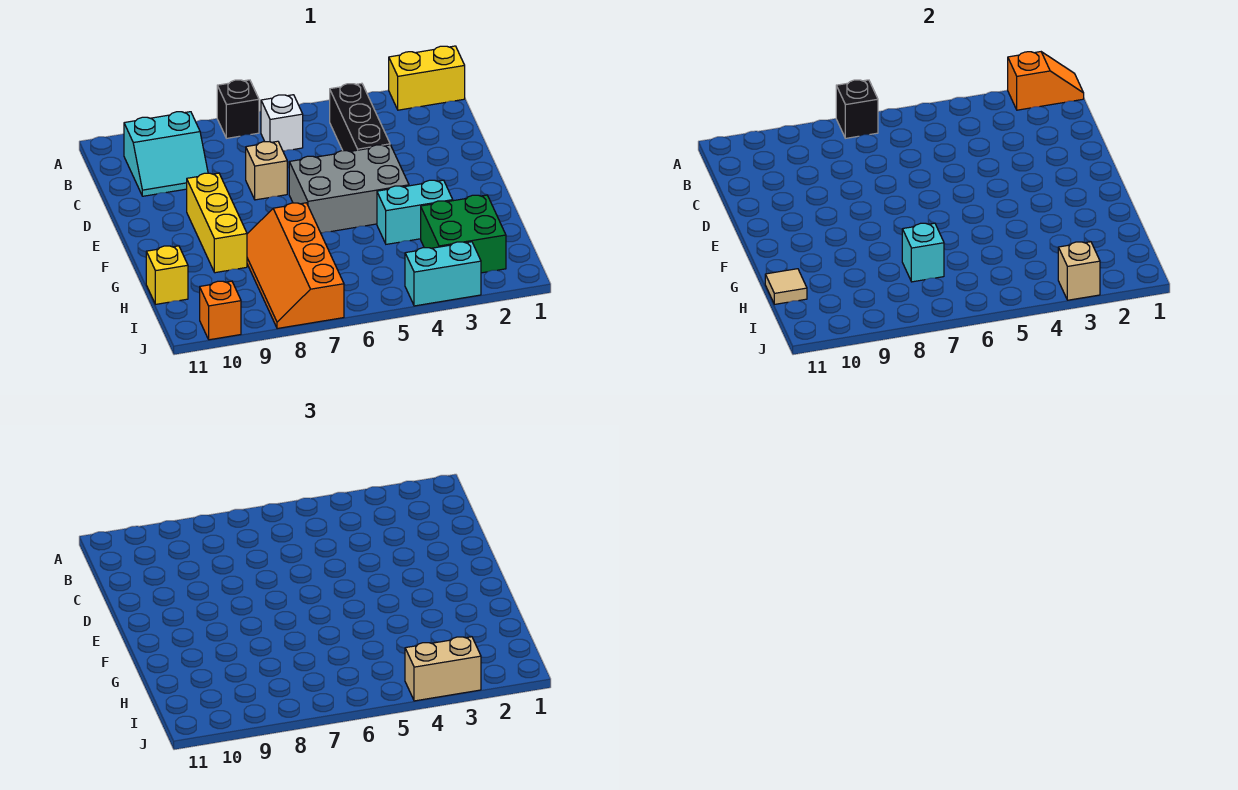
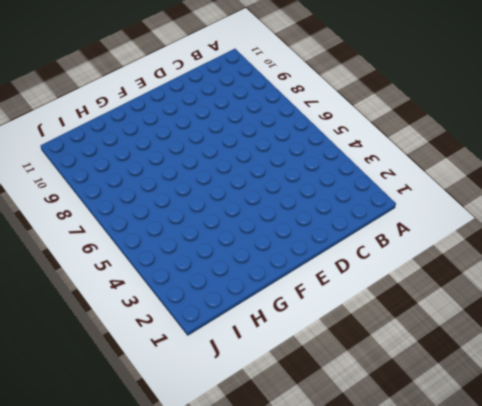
none -> yellow 1x2 brick [389,46,465,110]
none -> black 1x1 brick [217,80,259,138]
none -> black 1x3 brick [330,83,390,151]

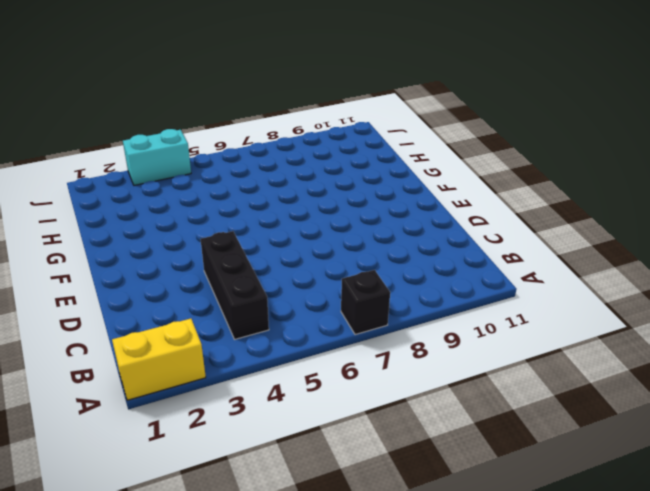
none -> white 1x1 brick [261,95,303,151]
none -> cyan 2x2 slope [124,112,208,196]
none -> tan 1x1 brick [246,141,287,200]

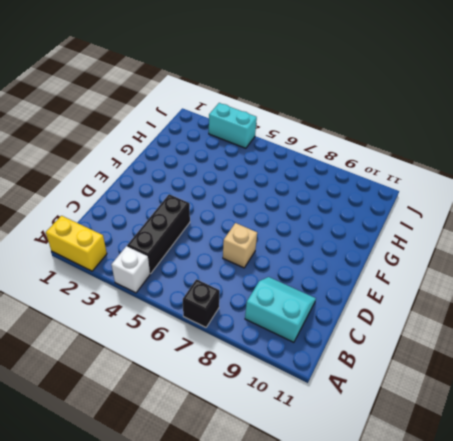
white 1x1 brick [111,246,150,293] -> white 1x1 brick moved to [261,95,303,151]
none -> grey 2x3 brick [289,145,409,233]
none -> yellow 1x3 brick [187,173,247,273]
none -> cyan 1x2 brick [377,180,453,244]

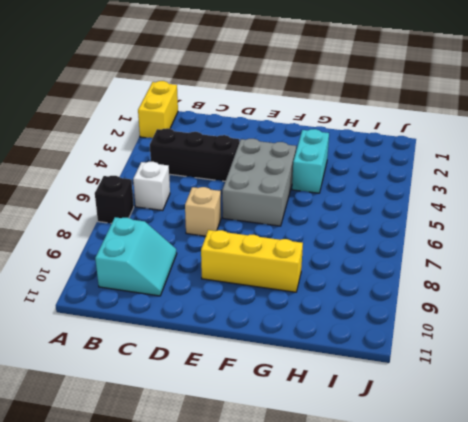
none -> orange 2x4 slope [247,203,344,329]
none -> green 2x2 brick [421,195,506,273]
none -> yellow 1x1 brick [146,246,188,304]

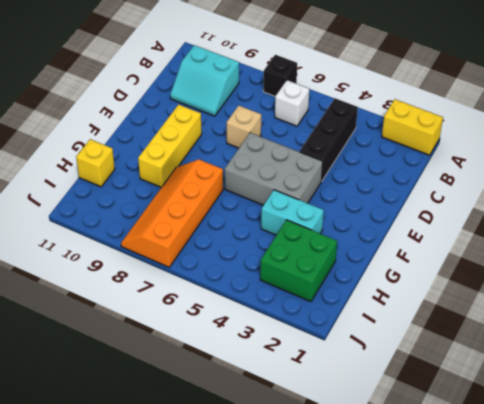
none -> cyan 1x2 brick [405,242,481,306]
none -> orange 1x1 brick [200,281,241,340]
none -> orange 1x2 slope [1008,52,1084,110]

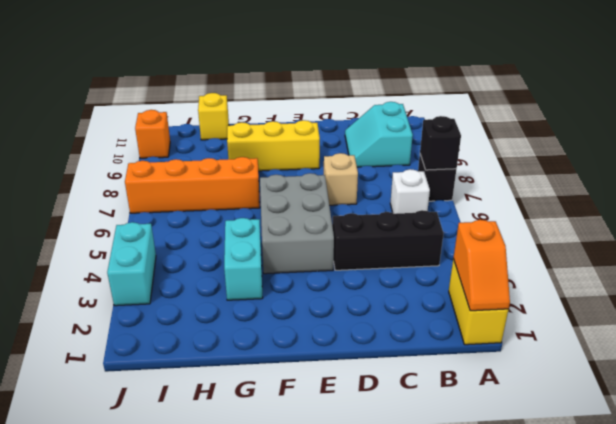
none -> green 2x2 brick [421,195,506,273]
none -> cyan 1x1 brick [902,223,944,282]
none -> tan 1x1 tile [765,269,807,304]

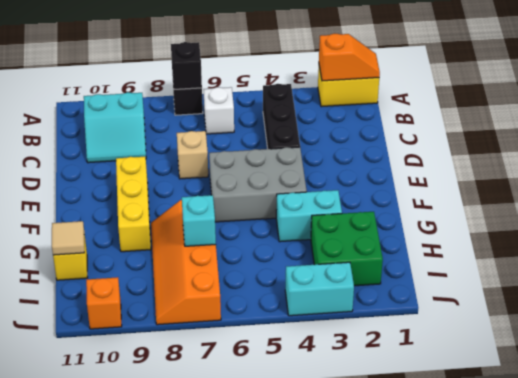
none -> tan 1x1 brick [1058,242,1100,300]
none -> tan 1x2 brick [405,637,481,701]

